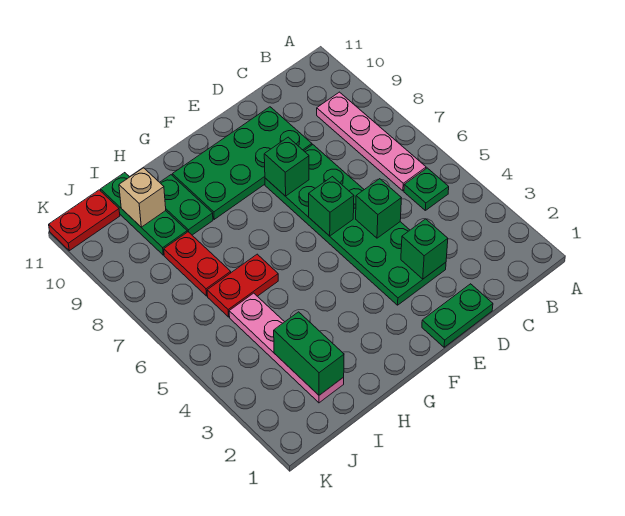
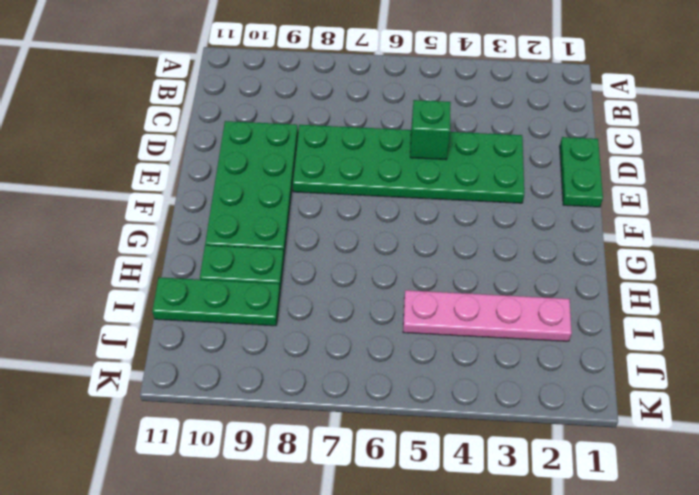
none -> green 1x1 plate [404,168,449,210]
none -> pink 1x4 plate [317,92,426,191]
none -> red 1x2 plate [207,254,278,317]

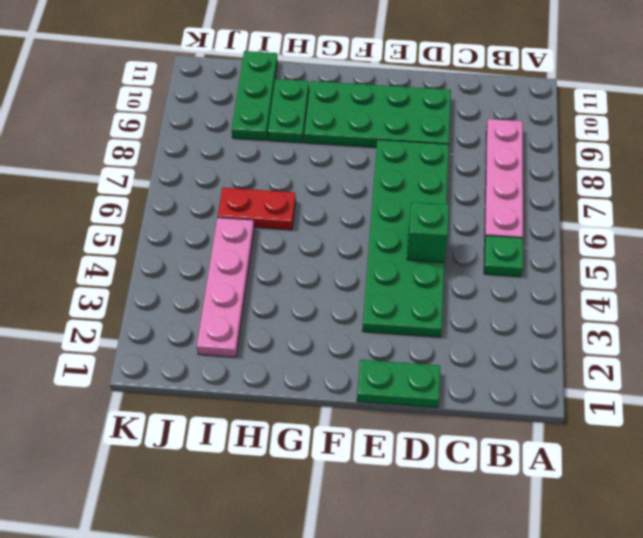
none -> red 1x2 plate [164,232,231,296]
none -> red 1x2 plate [49,190,120,251]
none -> green 1x1 brick [401,219,448,279]

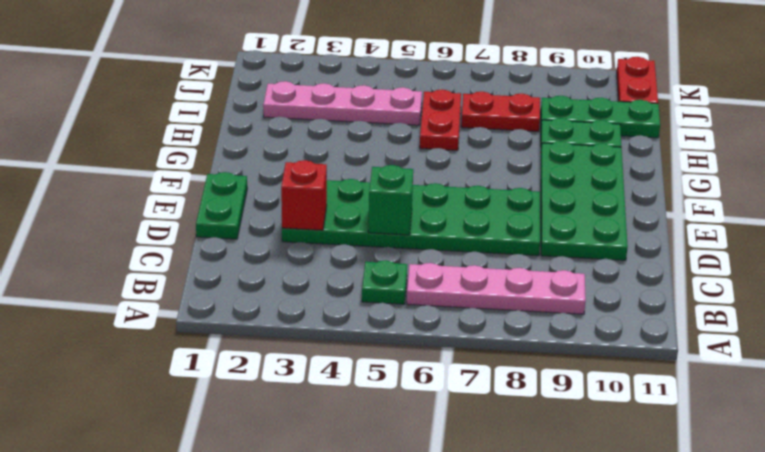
red 1x1 brick [281,160,327,230] -> green 1x1 brick [401,219,448,279]
none -> green 1x1 brick [309,177,354,236]
none -> green 1x1 brick [264,137,309,196]
none -> green 1x2 brick [274,312,344,395]

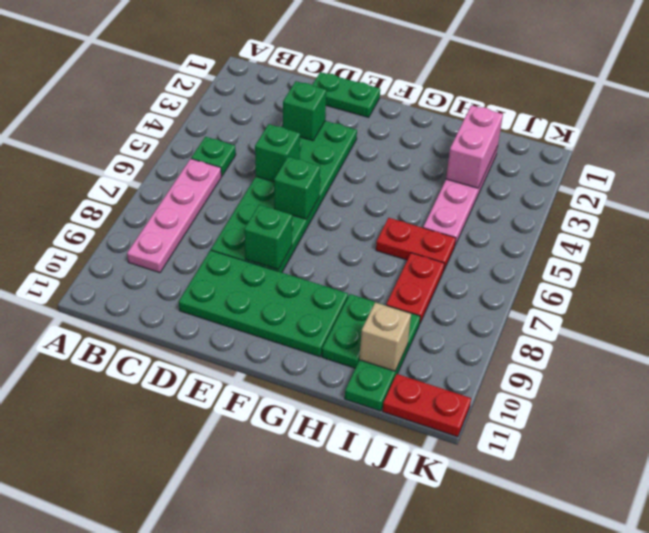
pink 1x2 brick [446,105,503,188] -> green 1x2 brick [274,312,344,395]

